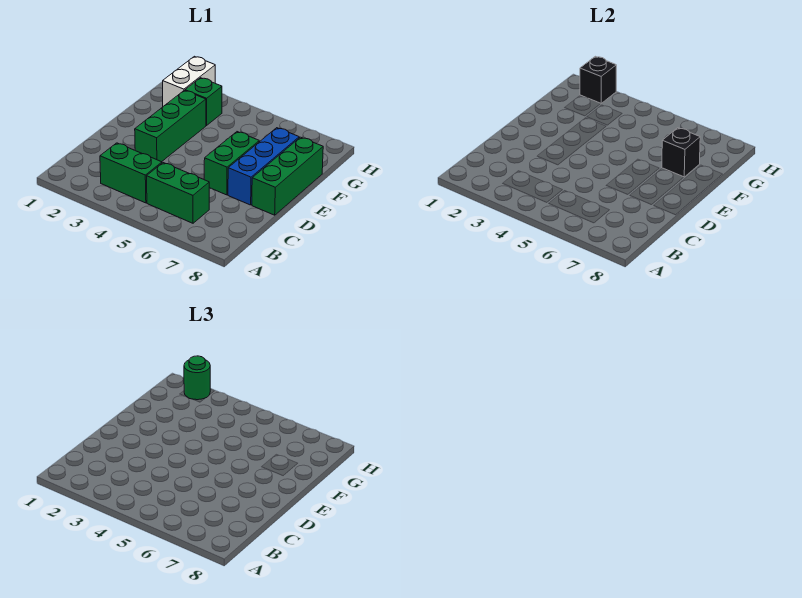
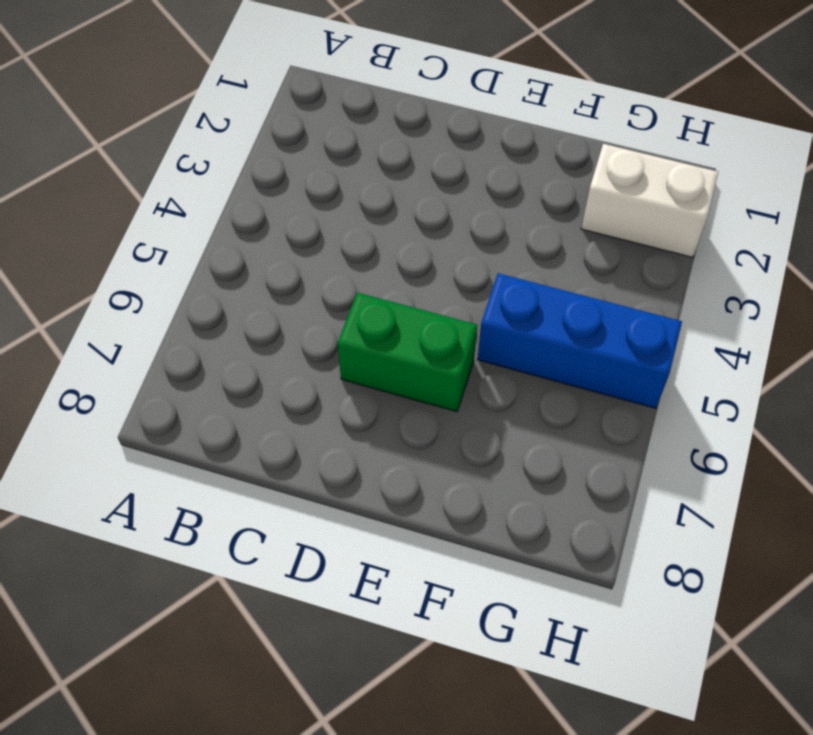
blue 1x3 brick [477,273,682,408] -> blue 1x3 brick moved to [228,128,299,205]
none -> green 1x2 brick [100,143,162,203]
none -> green 1x2 brick [147,163,209,223]

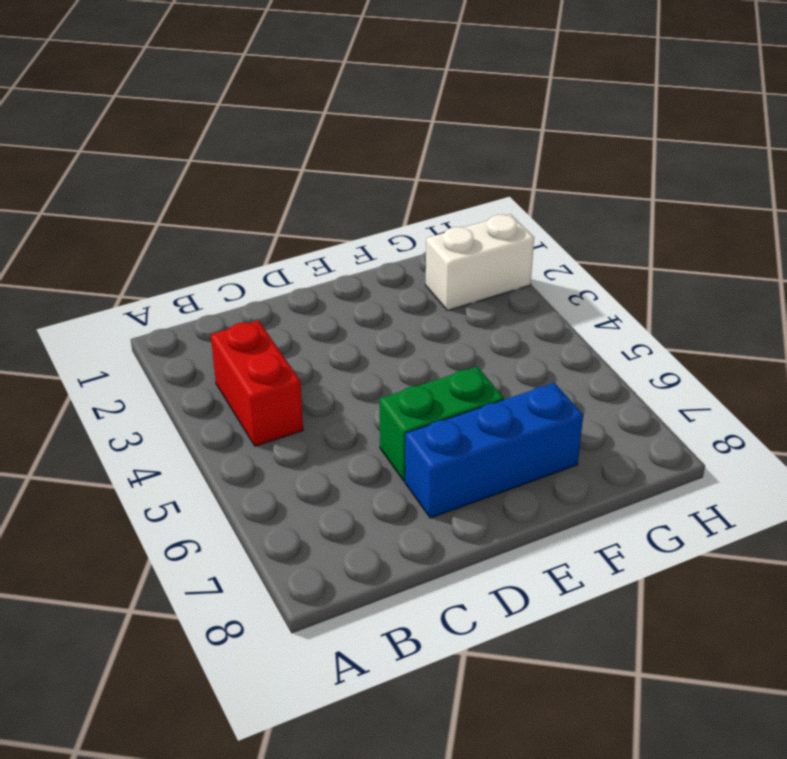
red 1x2 brick [211,320,303,446] -> green 1x2 brick [100,143,162,203]
none -> green 1x2 brick [147,163,209,223]
none -> green 1x3 brick [135,90,206,162]

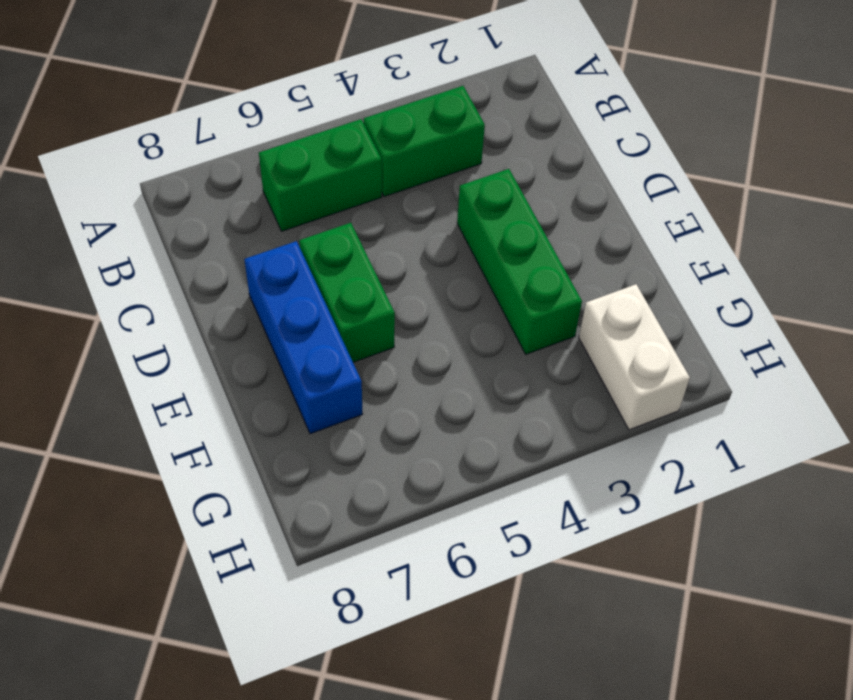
none -> green 1x3 brick [252,137,323,215]
none -> green 1x1 brick [185,78,222,126]

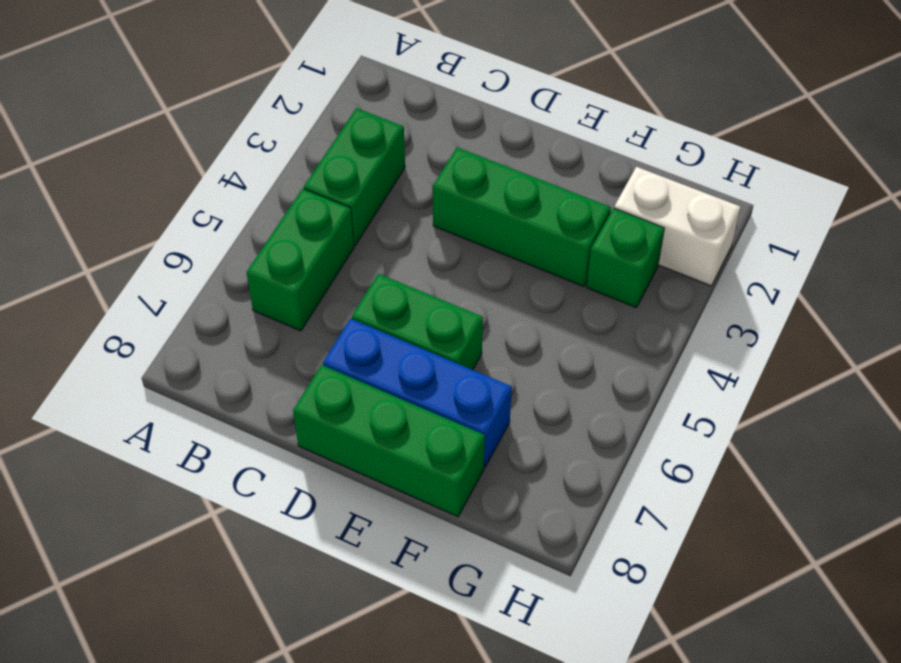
none -> black 1x1 brick [662,128,700,177]
none -> black 1x1 brick [580,56,616,103]

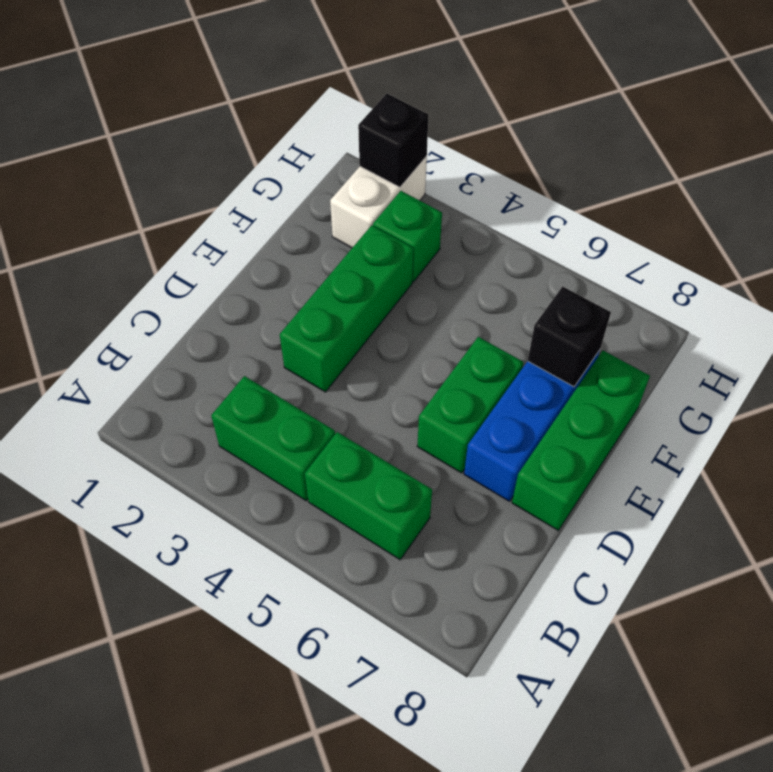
none -> green 1x1 round brick [184,356,210,400]

